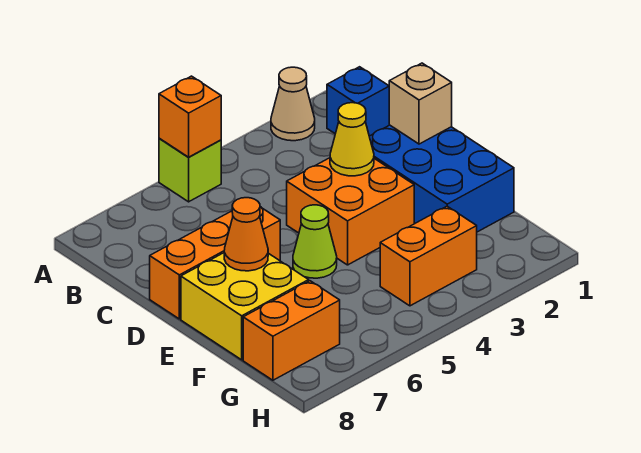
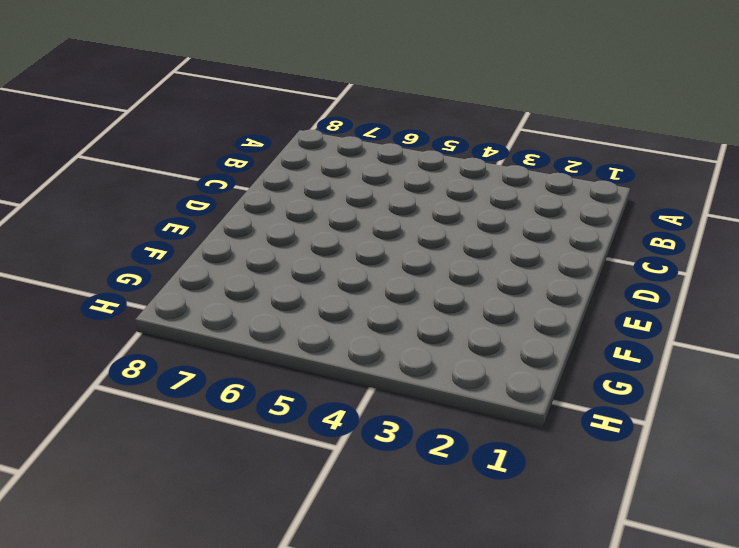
none -> tan 1x1 cone [271,67,315,141]
none -> lime 1x1 brick [159,138,221,202]
none -> blue 1x1 brick [327,67,389,136]

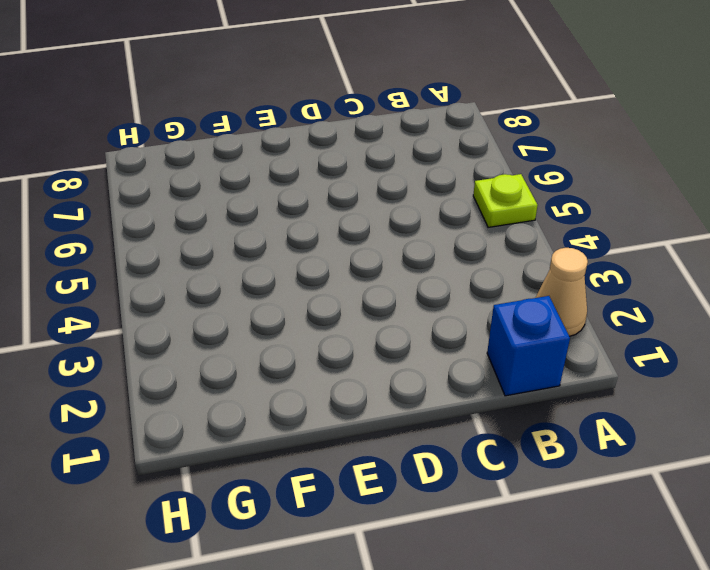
lime 1x1 plate [473,174,538,227] -> lime 1x1 brick [159,138,221,202]
none -> blue 2x3 brick [369,125,514,232]
none -> orange 2x2 brick [287,158,414,265]
none -> orange 1x3 brick [150,207,280,319]

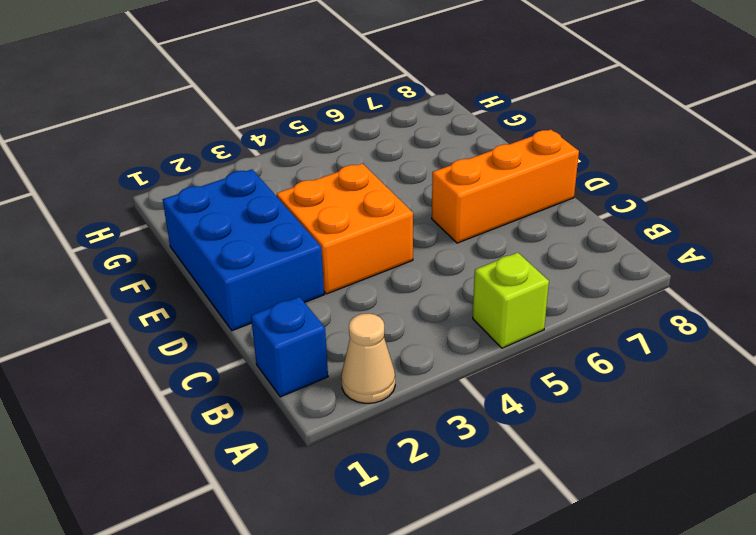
none -> lime 1x1 cone [293,205,337,278]
none -> yellow 2x2 brick [181,253,309,360]
none -> orange 1x2 brick [380,206,477,306]

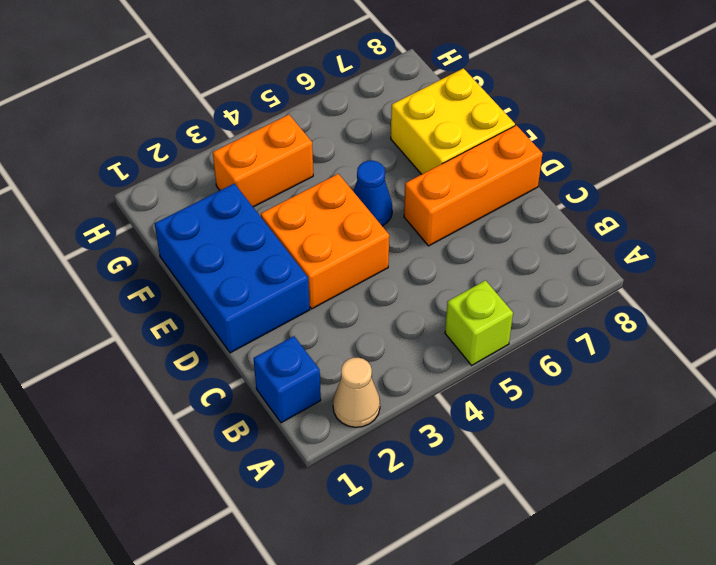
blue 1x1 cone [353,161,392,226] -> lime 1x1 cone [293,205,337,278]
none -> orange 1x2 brick [243,281,340,380]
none -> orange 1x1 brick [159,76,221,157]
none -> tan 1x1 brick [389,63,452,144]

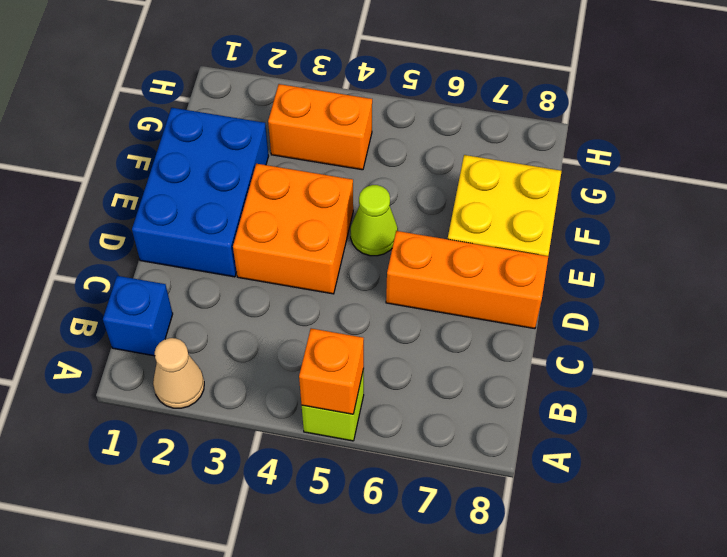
none -> orange 1x2 brick [243,281,340,380]
none -> tan 1x1 brick [389,63,452,144]
none -> yellow 1x1 cone [330,103,374,176]

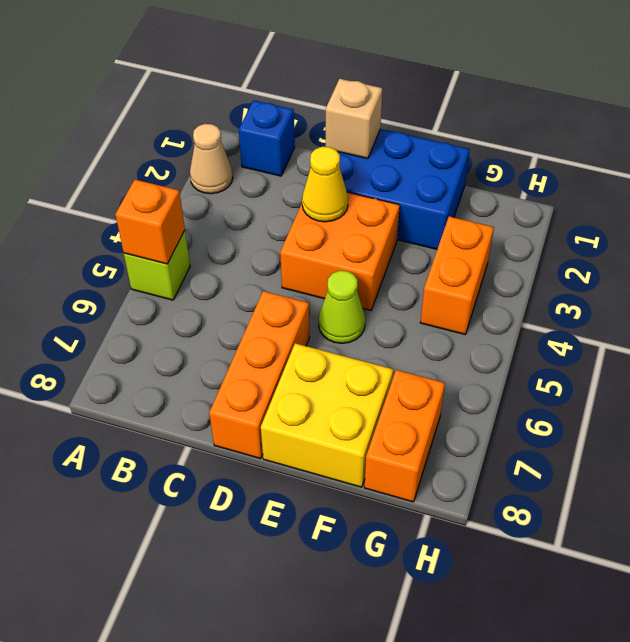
none -> orange 1x1 cone [224,198,268,271]

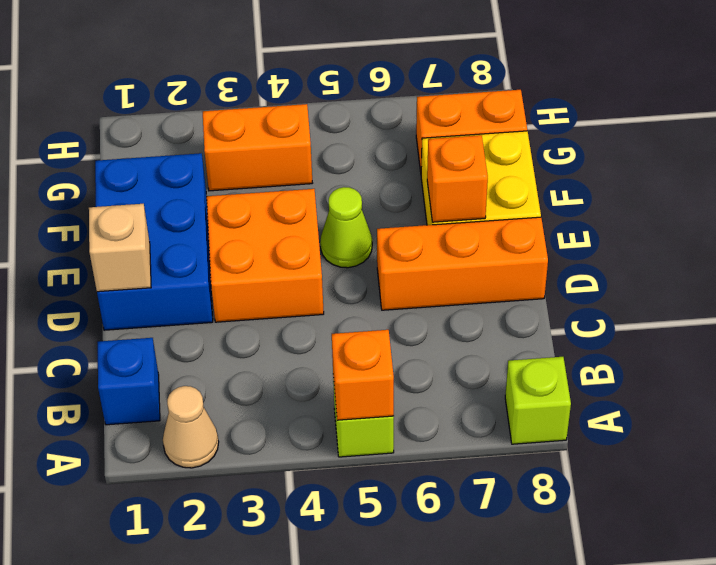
lime 1x1 brick [505,357,571,444] -> none
orange 1x1 brick [427,135,488,222] -> orange 1x1 cone [224,198,268,271]
none -> yellow 1x1 cone [330,103,374,176]

